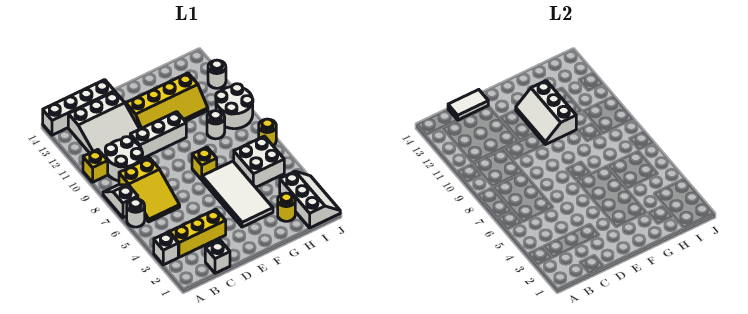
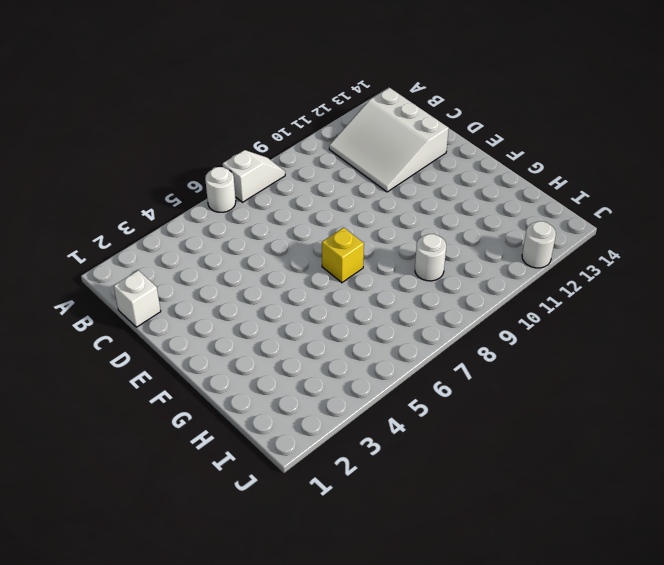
none -> white 1x1 brick [154,232,178,265]
none -> yellow 1x1 brick [83,150,108,182]
none -> white 1x4 brick [43,80,114,135]

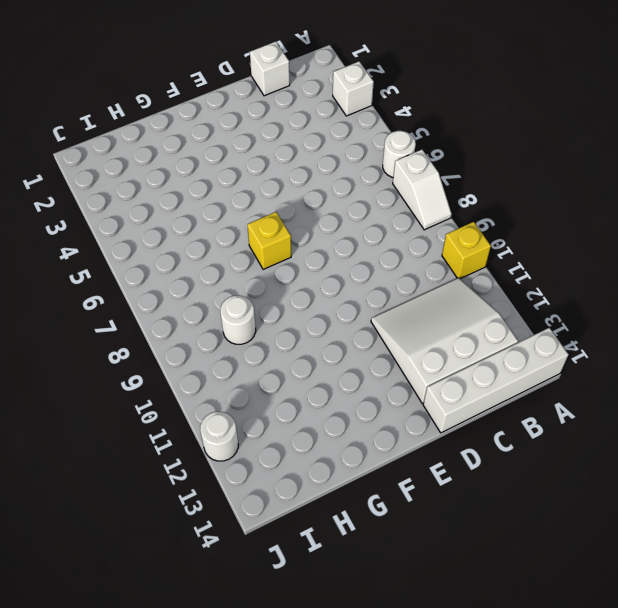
none -> yellow 1x3 brick [169,209,226,257]
none -> yellow 2x3 slope [119,158,180,222]
none -> white 2x2 round brick [105,137,143,181]

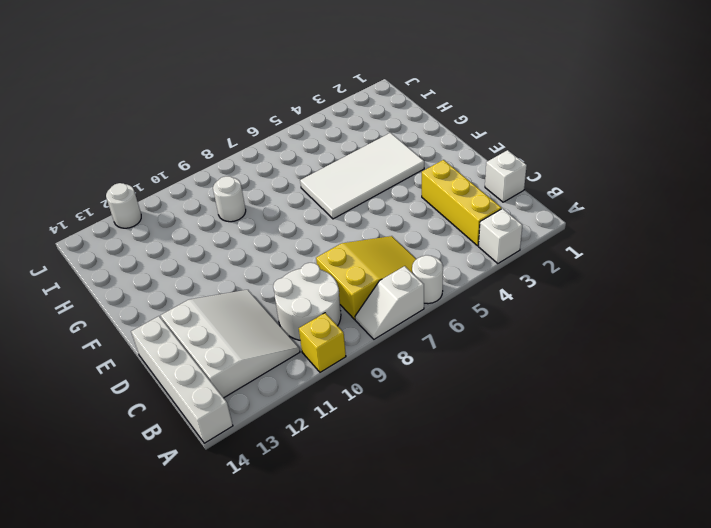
none -> white 1x3 brick [130,112,186,159]
none -> yellow 2x4 slope [126,73,208,129]
none -> yellow 1x1 brick [192,147,217,180]

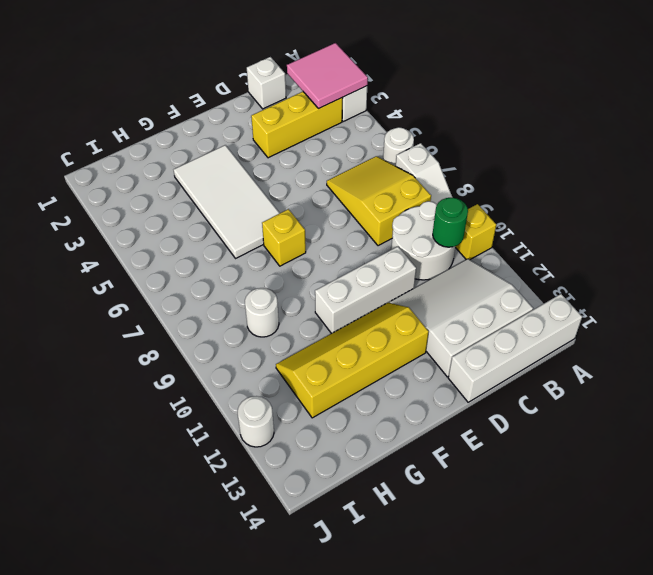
pink 2x2 tile [287,43,368,108] -> none
green 1x1 round brick [433,198,468,247] -> none
none -> yellow 1x1 round brick [278,193,295,221]
none -> white 2x2 brick [234,136,284,187]
none -> white 2x3 slope [280,171,340,228]

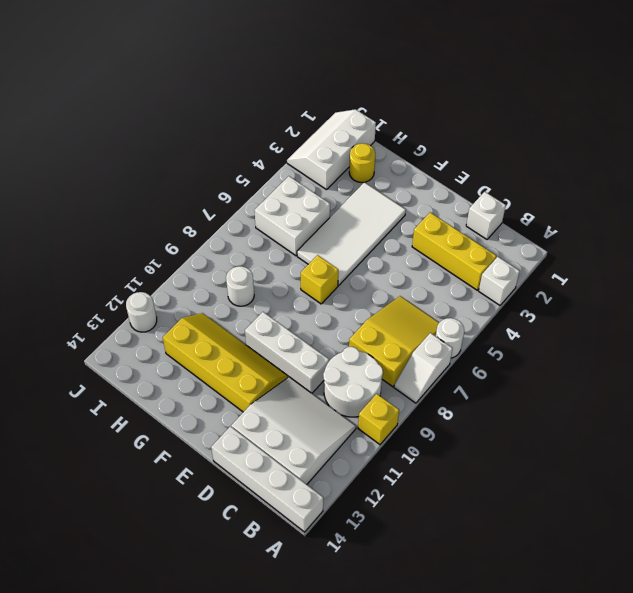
none -> white 2x2 round brick [216,84,253,129]
none -> yellow 1x1 round brick [259,119,276,146]
none -> white 1x2 tile [448,90,488,120]

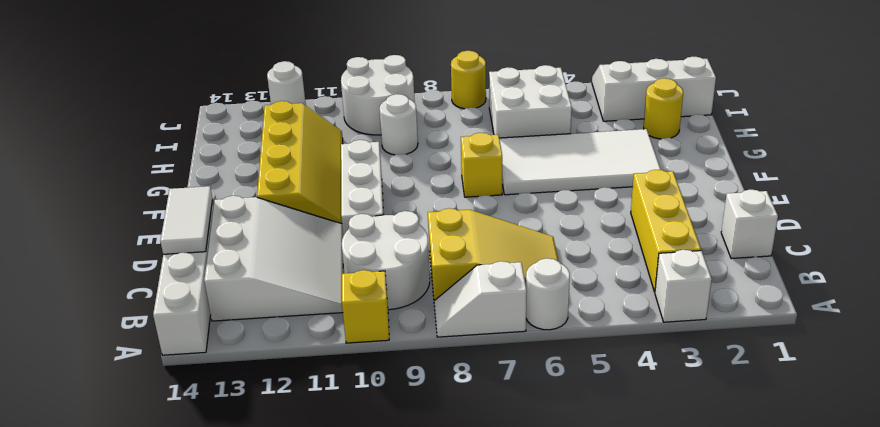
none -> white 2x3 slope [516,81,576,145]

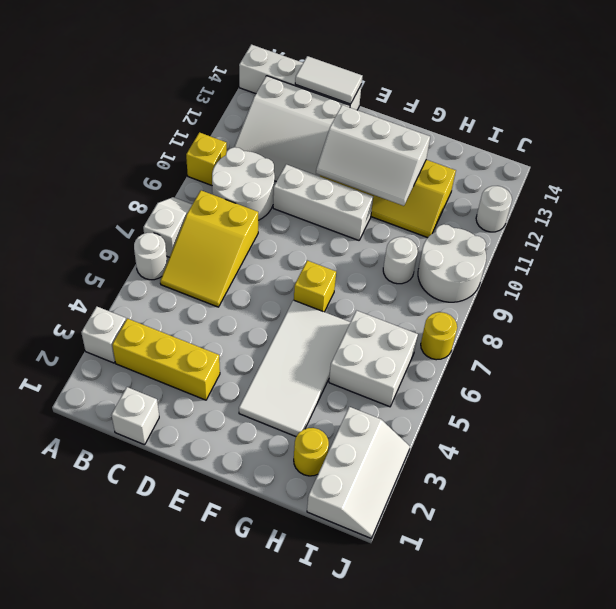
white 2x3 slope [316,105,430,206] -> white 2x3 slope turned to [516,81,576,145]

